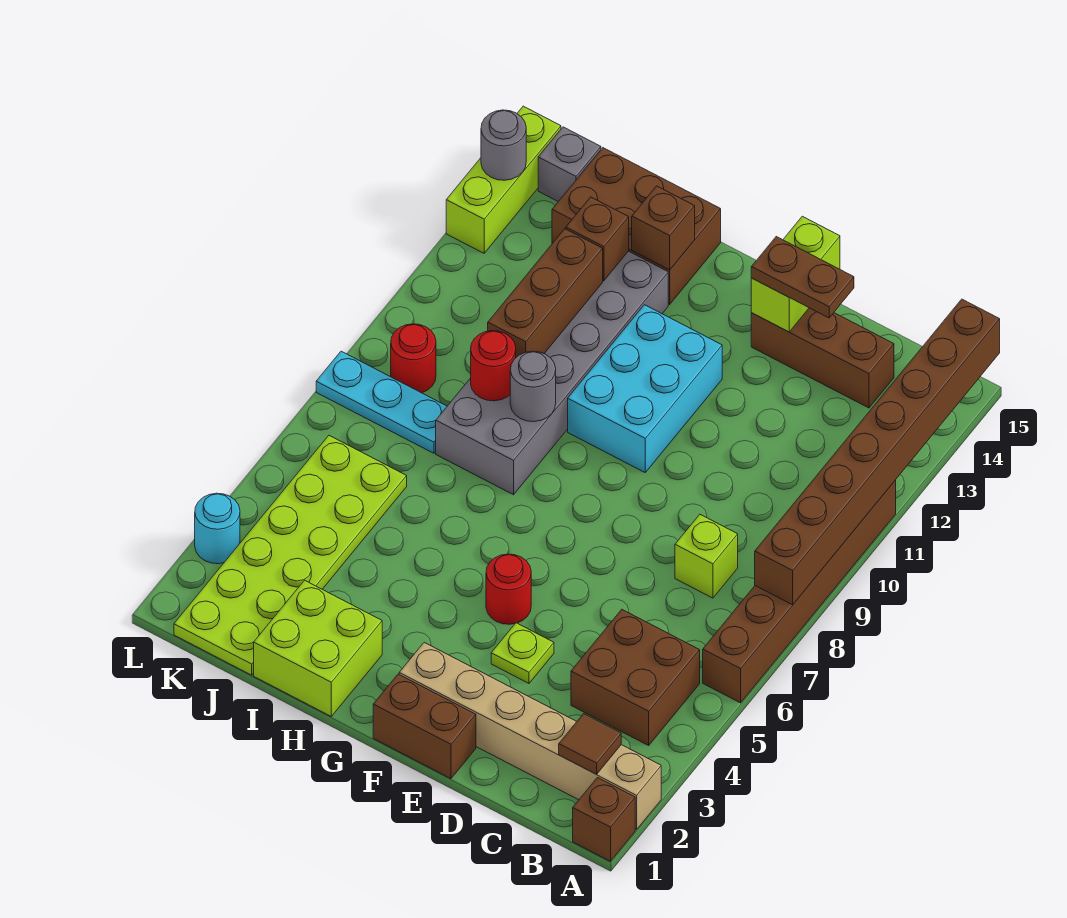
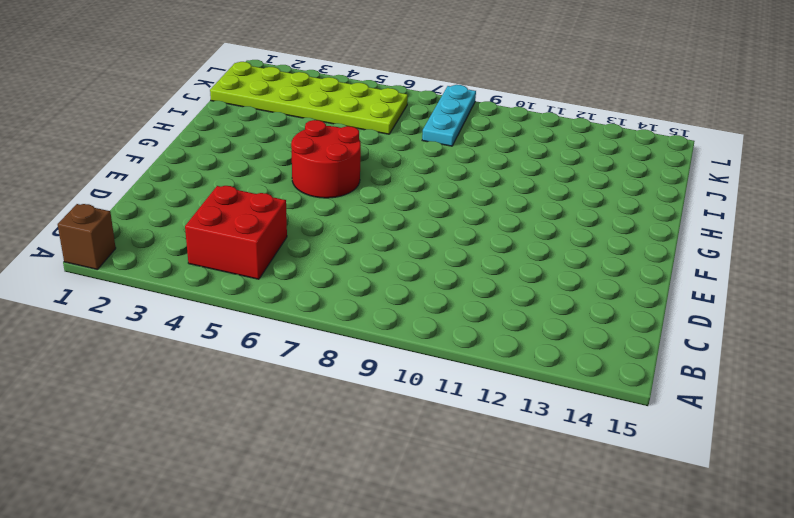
red 2x2 brick [185,186,287,279] -> brown 2x2 brick [571,610,700,745]
red 2x2 round brick [291,120,361,198] -> red 1x1 round brick [486,554,531,624]
none -> tan 1x6 brick [399,642,661,830]
none -> brown 1x6 brick [703,480,896,703]
none -> lime 1x1 brick [675,515,738,598]

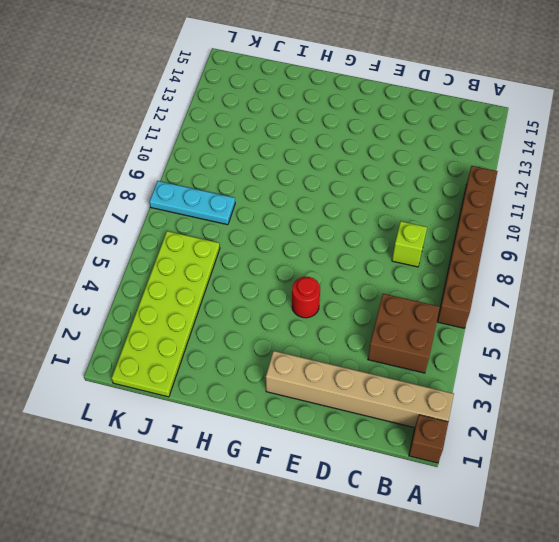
none -> brown 1x3 brick [751,308,894,408]
none -> brown 1x2 brick [373,674,476,779]
none -> lime 1x1 plate [491,623,554,683]

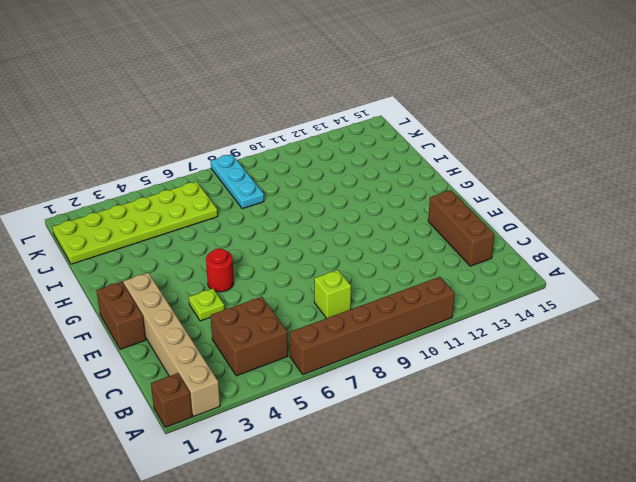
none -> cyan 2x3 brick [568,305,722,472]
none -> lime 2x2 brick [254,580,382,716]
none -> grey 2x6 brick [436,251,668,495]

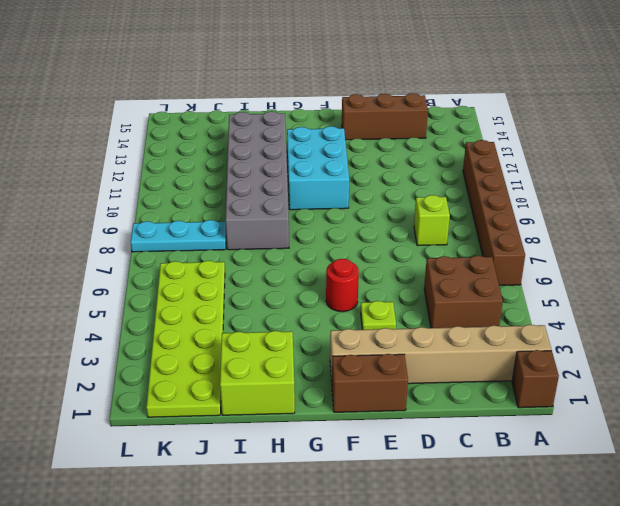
none -> brown 2x3 brick [552,148,721,304]
none -> red 1x1 round brick [391,324,436,393]
none -> grey 1x1 brick [538,127,601,201]

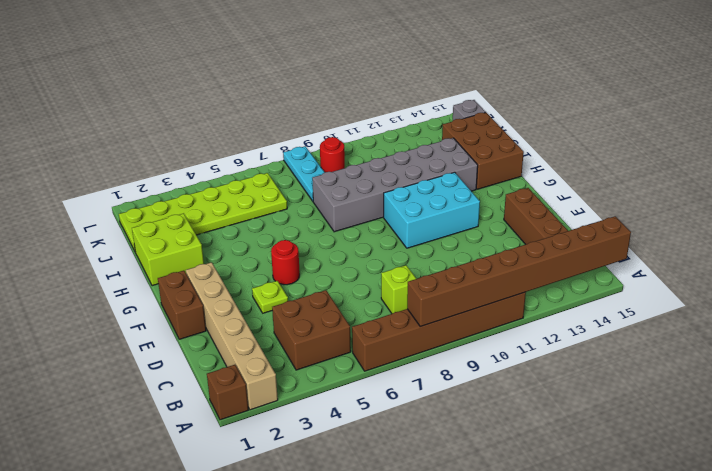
none -> cyan 1x1 round brick [195,493,240,564]
none -> lime 1x3 brick [446,106,561,253]
none -> brown 1x1 tile [559,714,621,774]

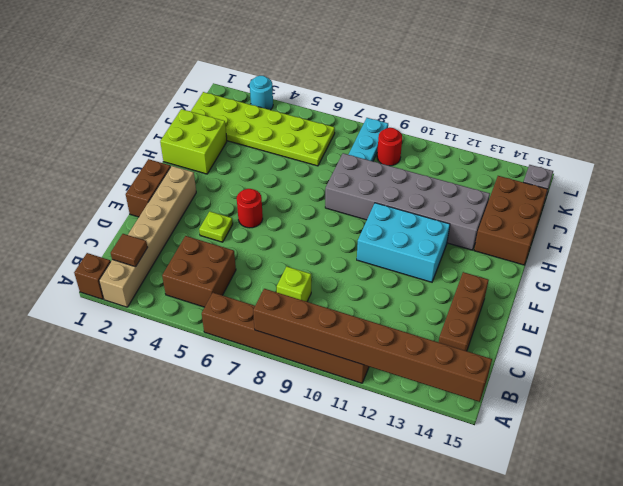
none -> lime 1x3 brick [446,106,561,253]
none -> lime 1x2 brick [751,216,840,332]
none -> grey 1x1 round brick [510,351,556,422]

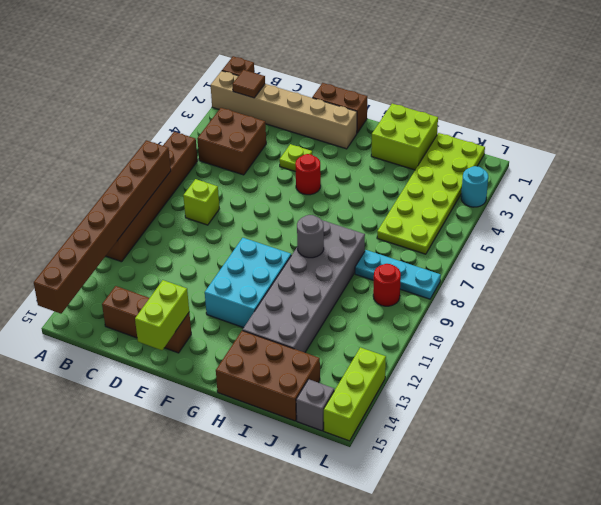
none -> brown 1x1 brick [632,186,695,270]
none -> red 1x1 round brick [471,331,516,401]
none -> brown 1x3 brick [488,229,603,357]

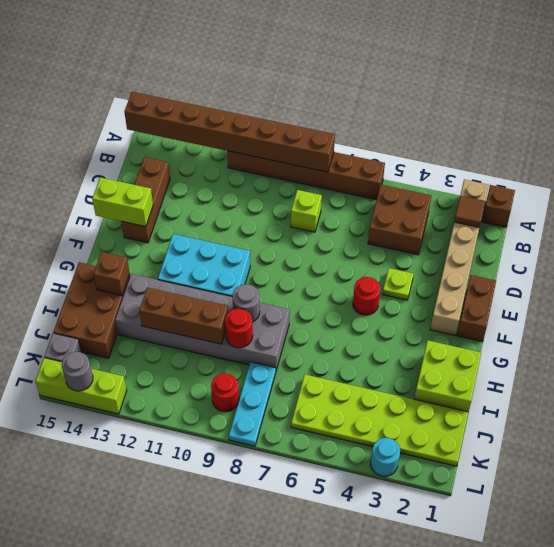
none -> brown 1x1 brick [566,197,629,281]
none -> brown 1x2 plate [751,237,854,318]

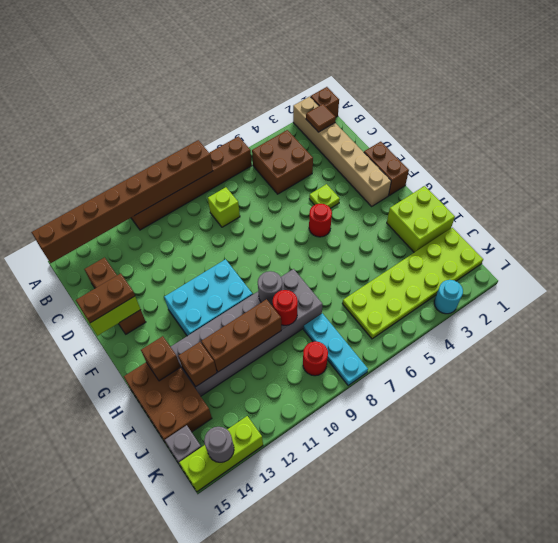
brown 1x2 plate [76,274,135,323] -> brown 1x2 plate turned to [751,237,854,318]

